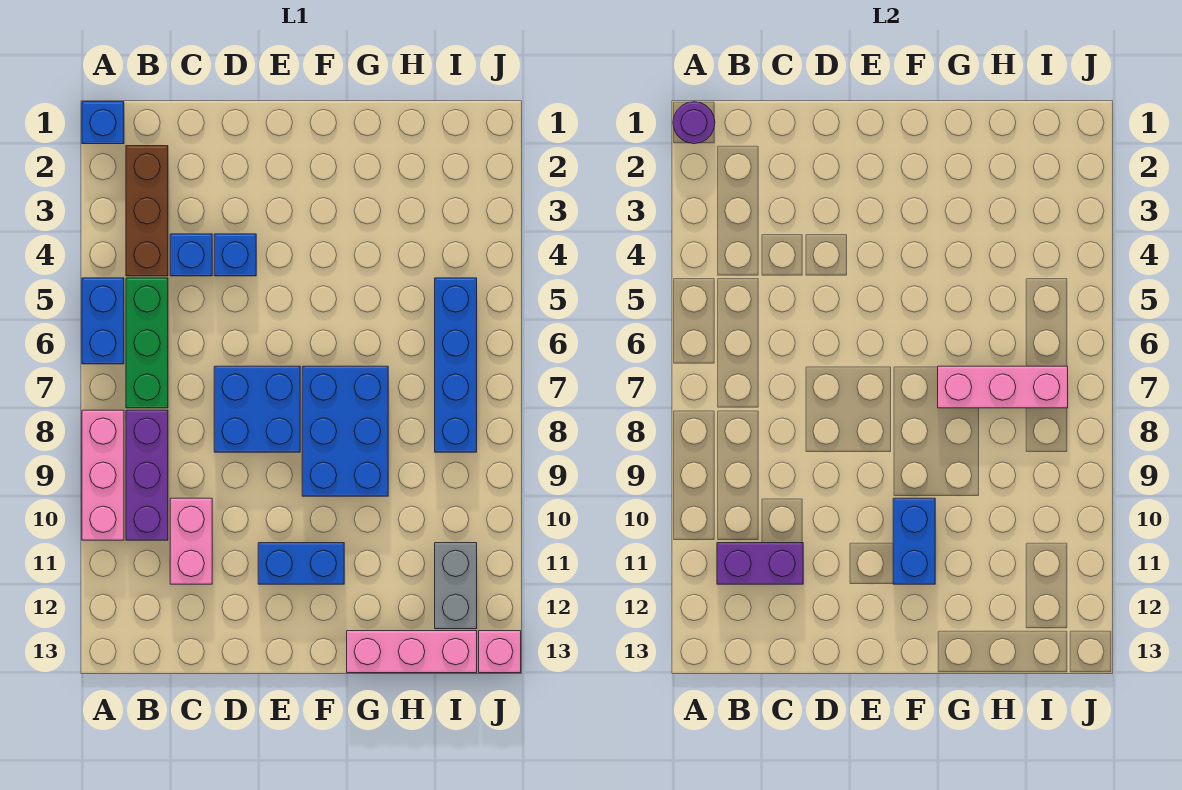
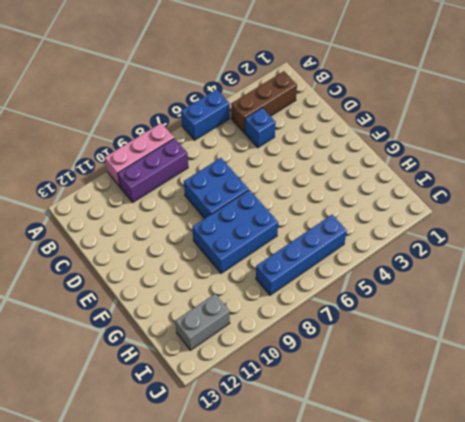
none -> blue 1x1 brick [82,102,124,144]
none -> green 1x3 brick [126,278,168,408]
none -> pink 1x2 brick [170,498,212,584]

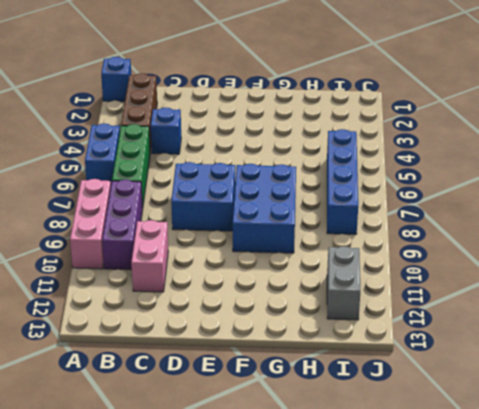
none -> blue 1x1 brick [214,234,256,276]
none -> blue 1x2 brick [258,543,344,584]
none -> pink 1x3 brick [347,631,477,673]

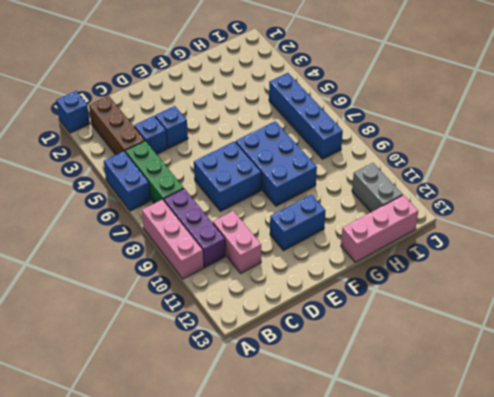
none -> pink 1x1 brick [479,631,521,673]
none -> purple 1x1 round brick [673,102,715,144]
none -> purple 1x2 brick [717,543,803,584]

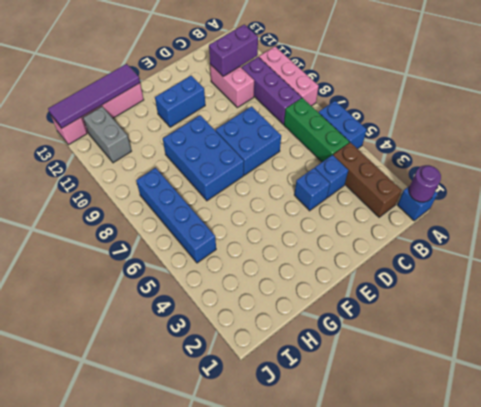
purple 1x4 tile [48,64,140,128] -> none
none -> blue 1x2 brick [893,498,935,584]
none -> pink 1x3 brick [938,366,1068,408]

